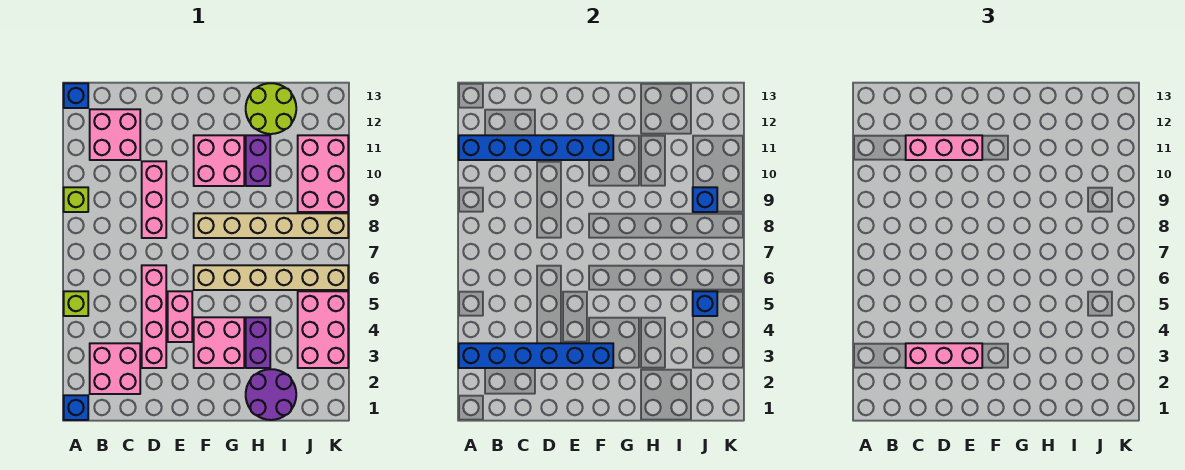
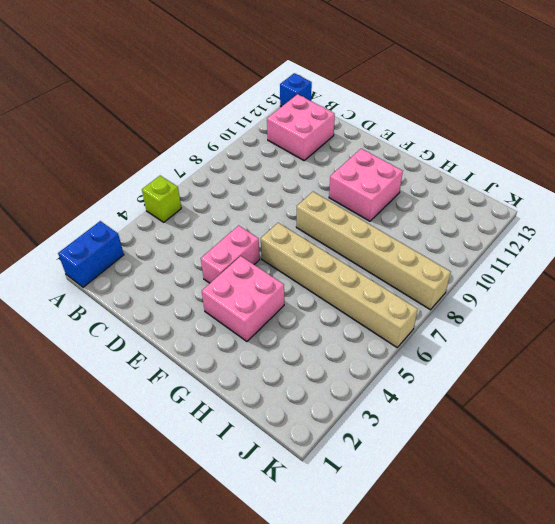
blue 1x2 brick [58,221,124,287] -> blue 1x1 brick [64,395,88,420]
none -> lime 1x1 brick [64,187,88,212]
none -> pink 2x2 brick [90,343,140,394]
none -> pink 1x4 brick [142,265,166,368]

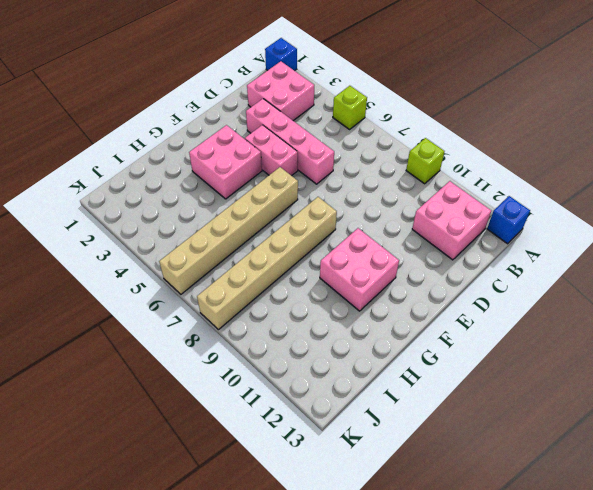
none -> pink 1x3 brick [142,161,166,238]
none -> purple 2x2 round brick [246,369,296,420]
none -> purple 1x2 brick [246,317,270,368]

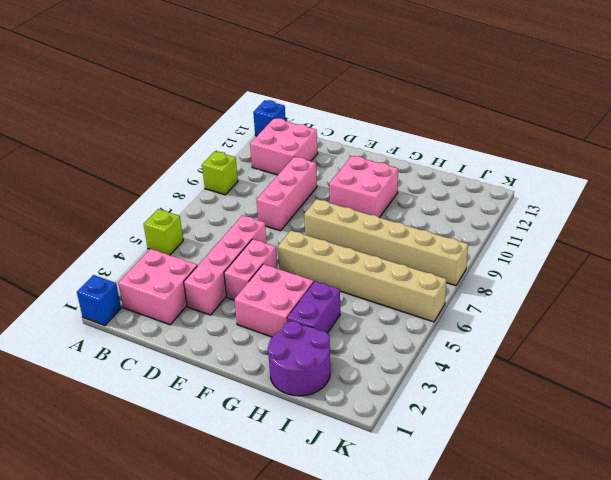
none -> purple 1x2 brick [246,135,270,186]
none -> lime 2x2 round brick [246,83,296,134]
none -> pink 2x3 brick [298,291,348,368]

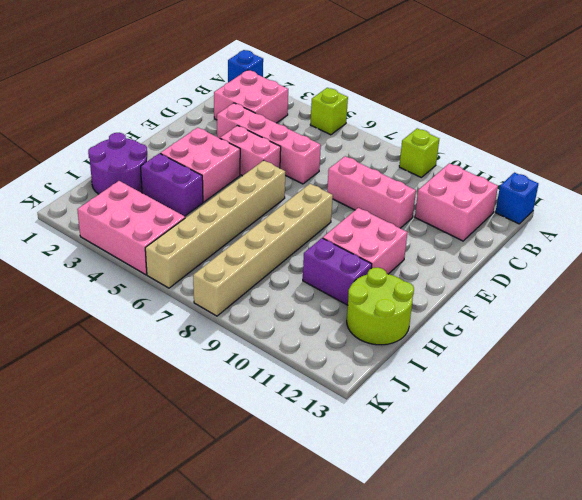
none -> pink 2x3 brick [298,135,348,212]
none -> blue 1x6 brick [459,343,613,368]
none -> blue 1x6 brick [459,135,613,160]

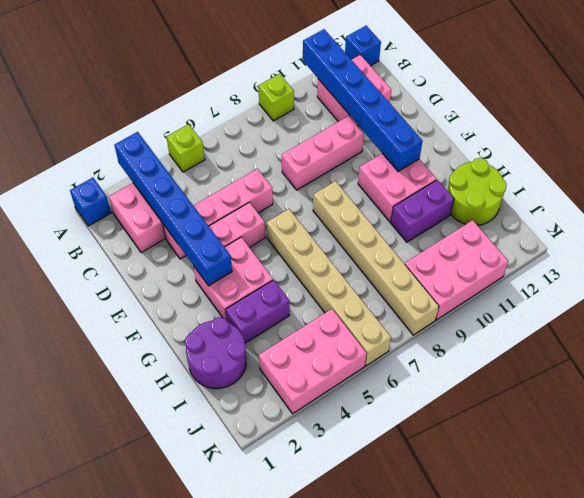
none -> blue 1x1 brick [693,291,717,316]
none -> blue 1x1 brick [693,187,717,212]
none -> pink 1x3 brick [906,343,982,368]

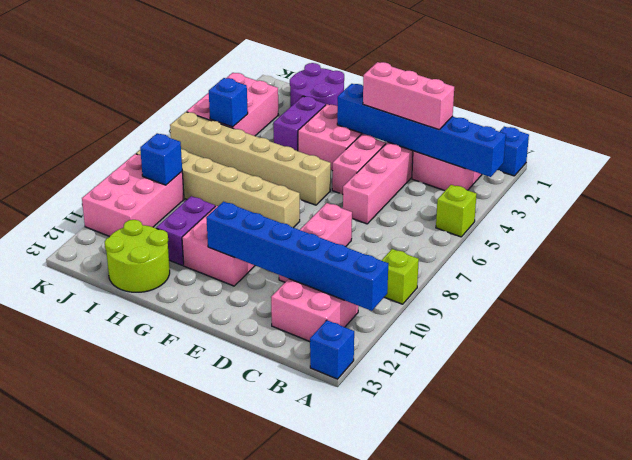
none -> pink 1x3 brick [906,135,982,160]

